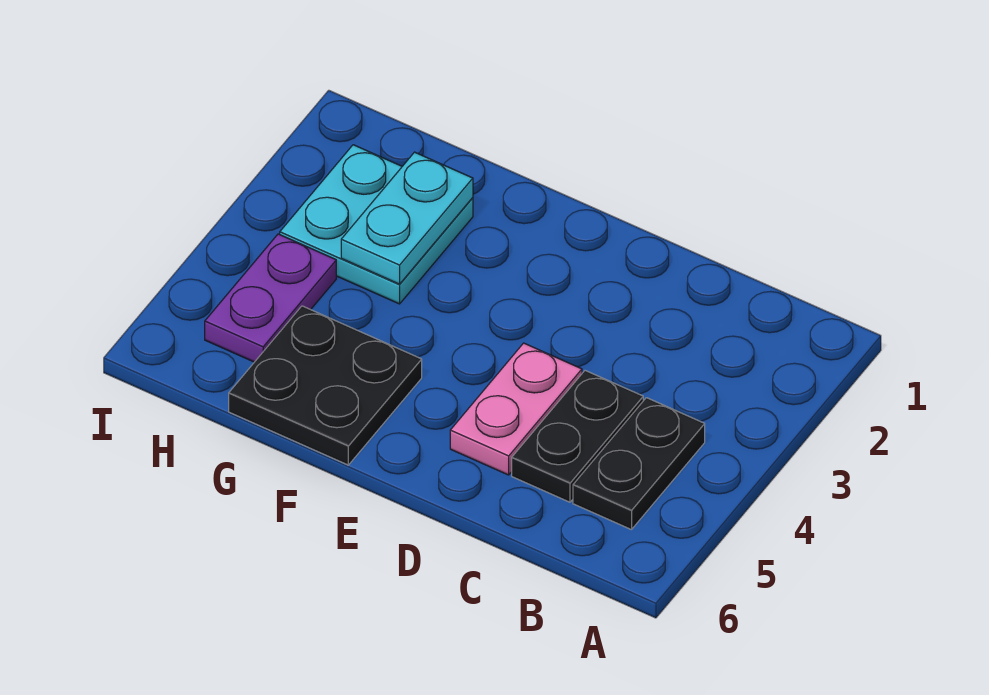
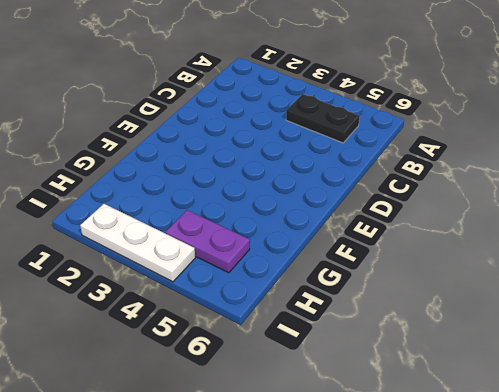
white 1x3 plate [80,204,195,282] -> none
none -> black 1x2 plate [512,371,643,502]
none -> pink 1x2 plate [450,343,582,475]

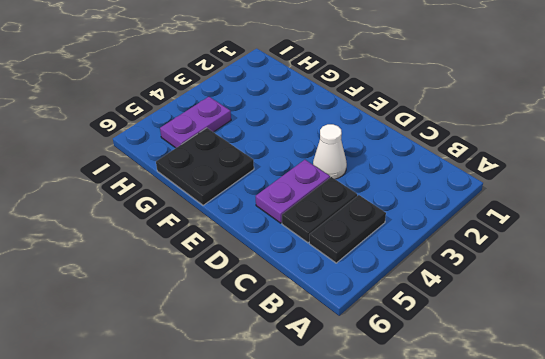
white 1x1 cone [313,124,347,179] -> none
purple 1x2 plate [256,160,330,223] -> pink 1x2 plate [450,343,582,475]
none -> cyan 2x2 plate [280,145,473,304]
none -> cyan 1x2 plate [341,152,473,284]

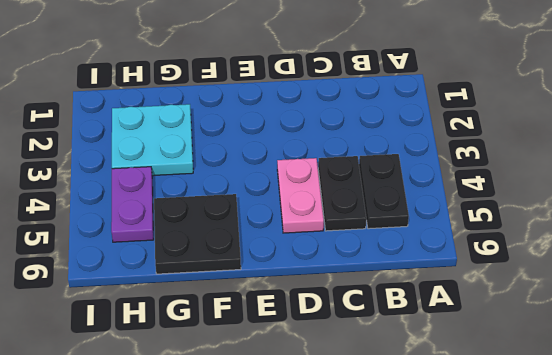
none -> cyan 1x2 plate [341,152,473,284]

